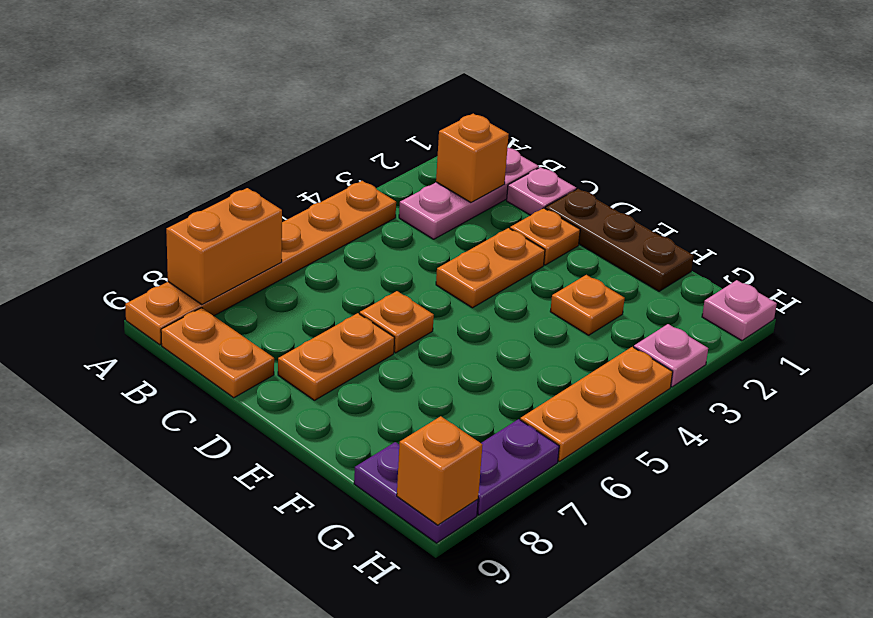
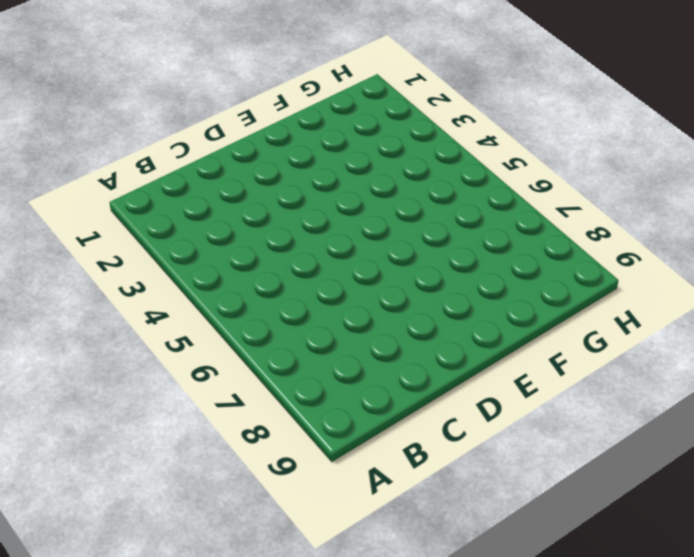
none -> orange 1x6 plate [125,181,396,345]
none -> pink 1x3 plate [399,148,539,239]
none -> orange 1x2 plate [161,308,274,398]

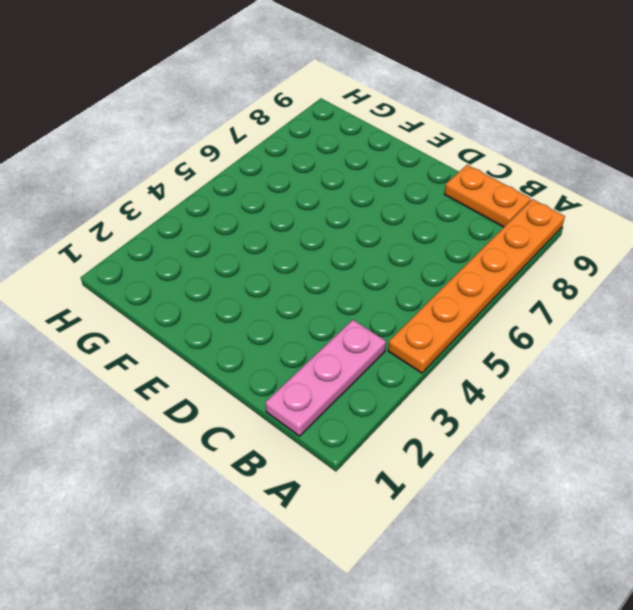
none -> pink 1x1 plate [507,167,576,215]
none -> brown 1x3 plate [545,189,694,291]
none -> orange 1x1 plate [510,208,580,265]

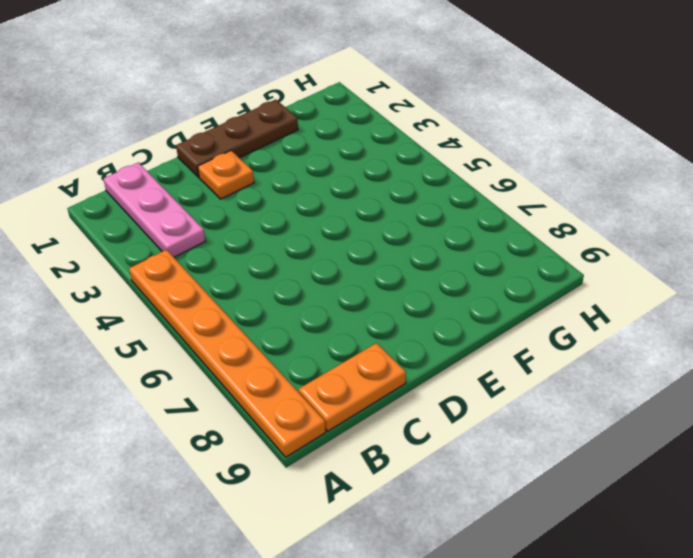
none -> pink 1x1 plate [507,167,576,215]
none -> orange 1x2 plate [436,228,545,308]
none -> orange 1x1 plate [360,291,434,353]

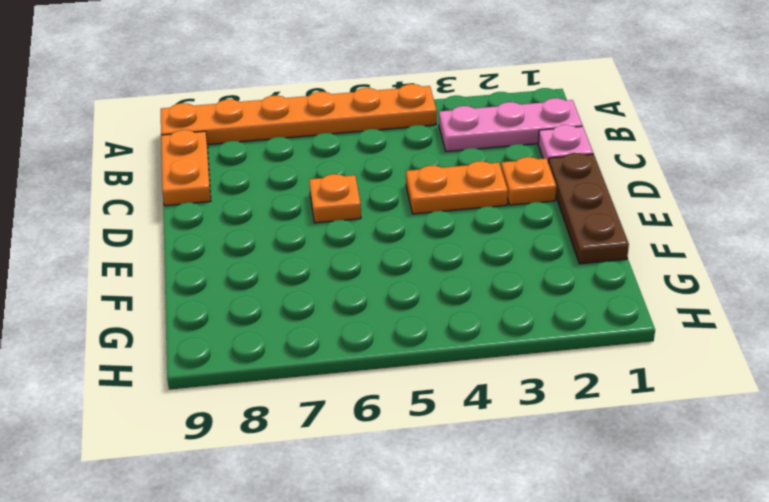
none -> orange 1x2 plate [278,313,395,400]
none -> orange 1x1 plate [550,275,625,335]
none -> purple 1x2 plate [354,442,478,543]

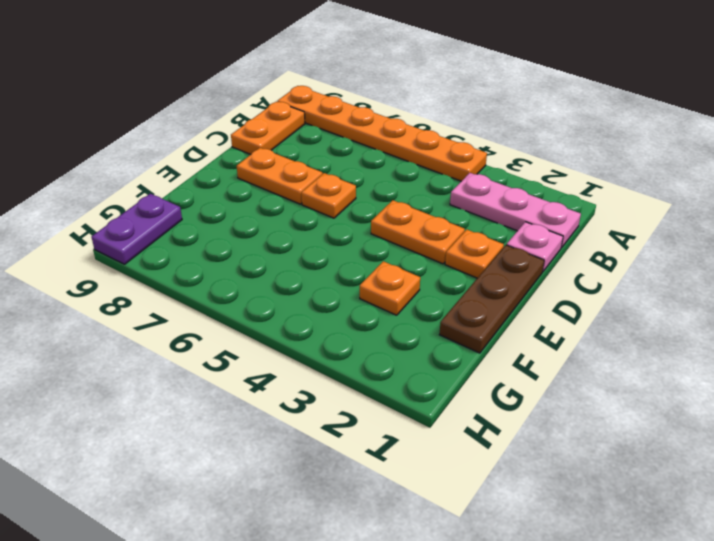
none -> pink 1x1 plate [702,280,777,341]
none -> pink 1x1 plate [634,324,708,387]
none -> orange 1x3 plate [520,347,673,462]

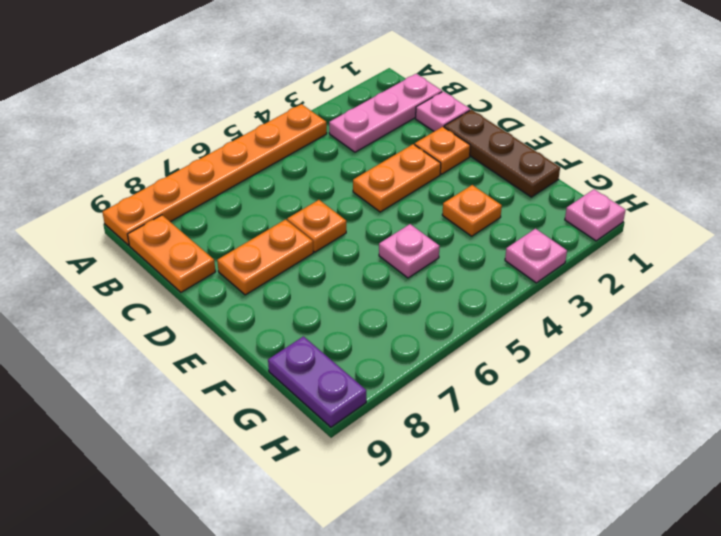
pink 1x1 plate [379,224,439,278] -> none
none -> orange 1x3 plate [520,347,673,462]
none -> purple 1x2 plate [477,419,559,515]
none -> orange 1x2 brick [166,188,282,305]

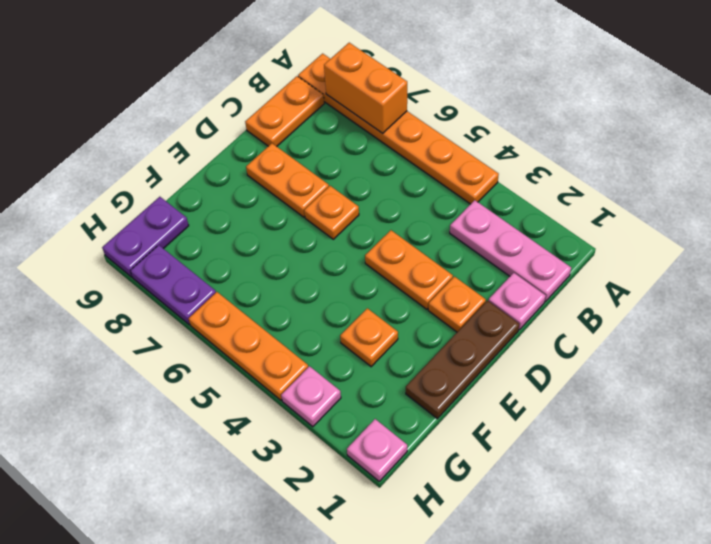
none -> orange 1x1 brick [436,114,509,203]
none -> orange 1x1 brick [397,416,482,525]

